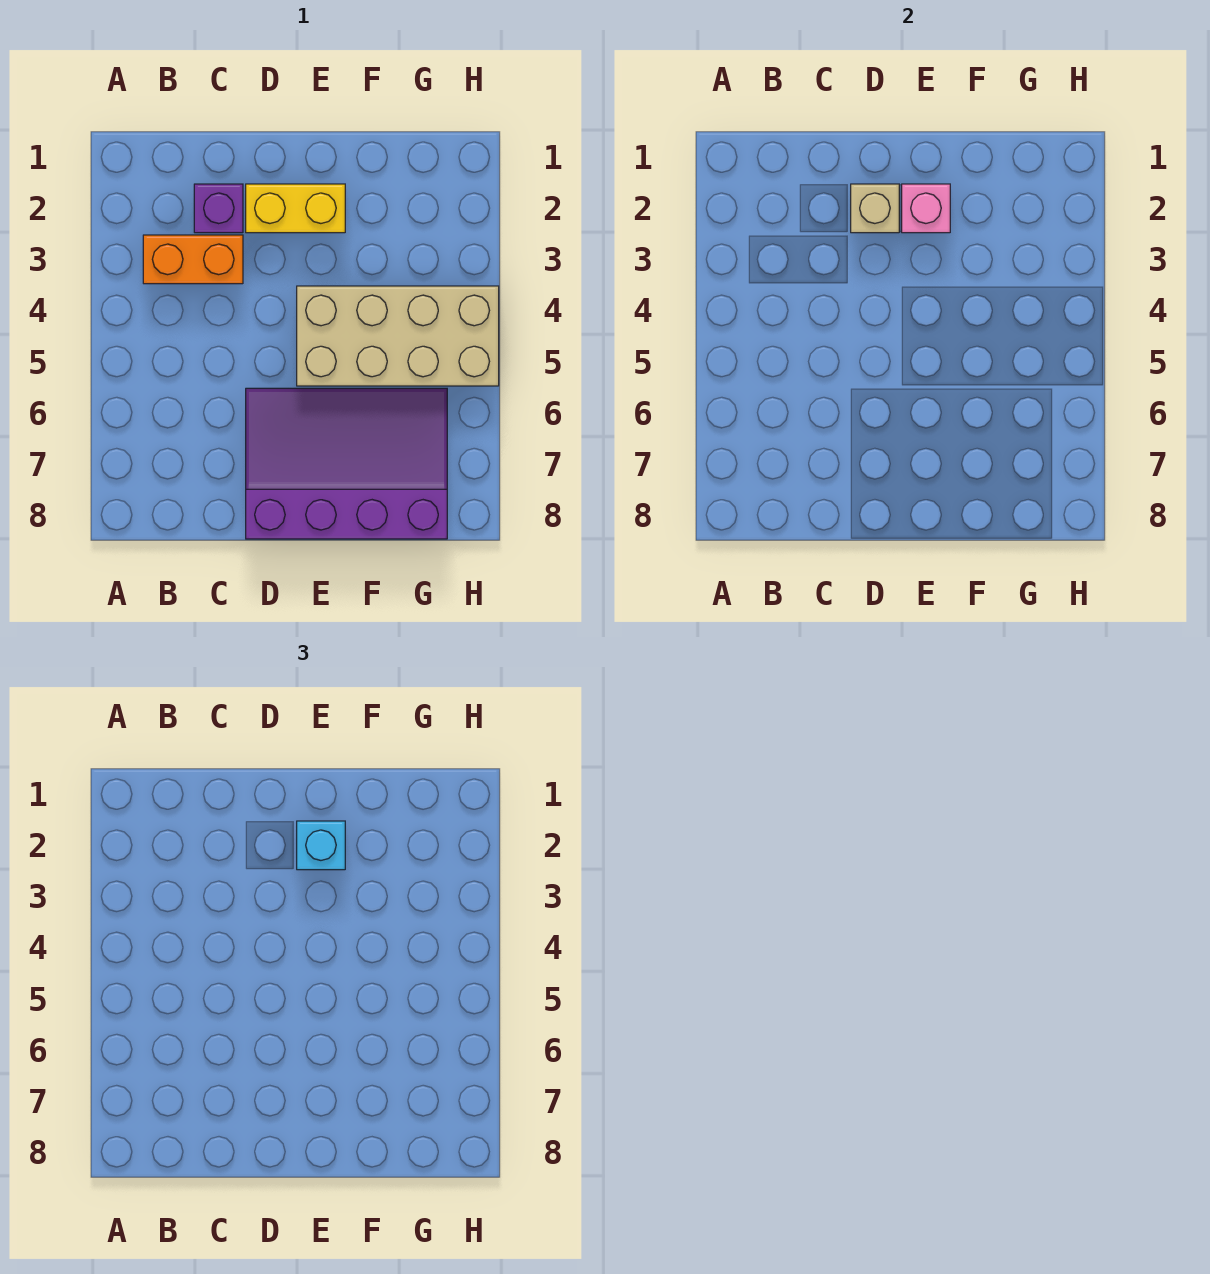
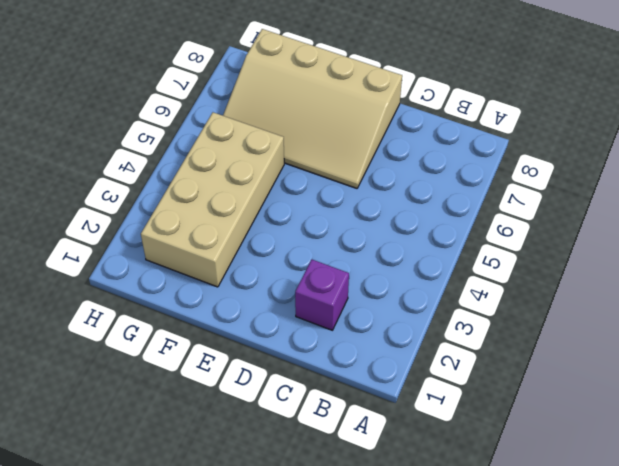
tan 3x4 slope [223,29,402,188] -> purple 3x4 slope [246,388,447,539]
tan 2x4 brick [141,112,284,287] -> tan 2x4 brick turned to [297,286,499,386]
none -> orange 1x2 brick [143,235,243,284]
none -> yellow 1x2 brick [246,184,345,233]

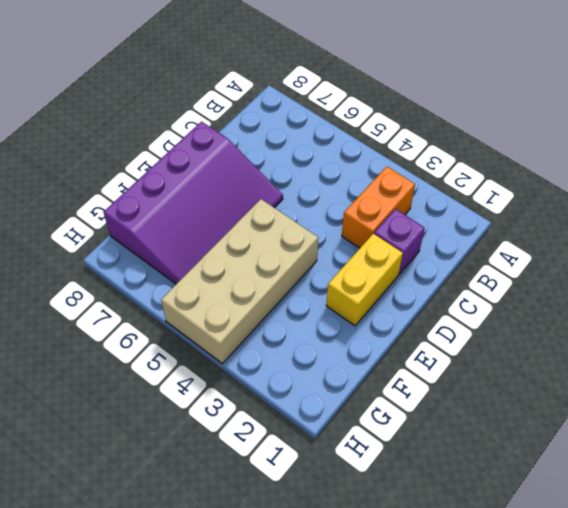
none -> tan 1x1 brick [851,184,899,233]
none -> pink 1x1 brick [902,184,950,233]

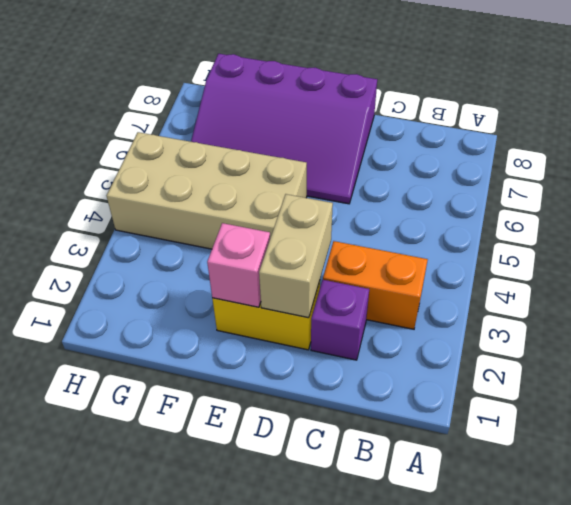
tan 1x2 brick [259,194,333,318] -> tan 1x1 brick [851,184,899,233]
none -> cyan 1x1 brick [297,821,345,870]

